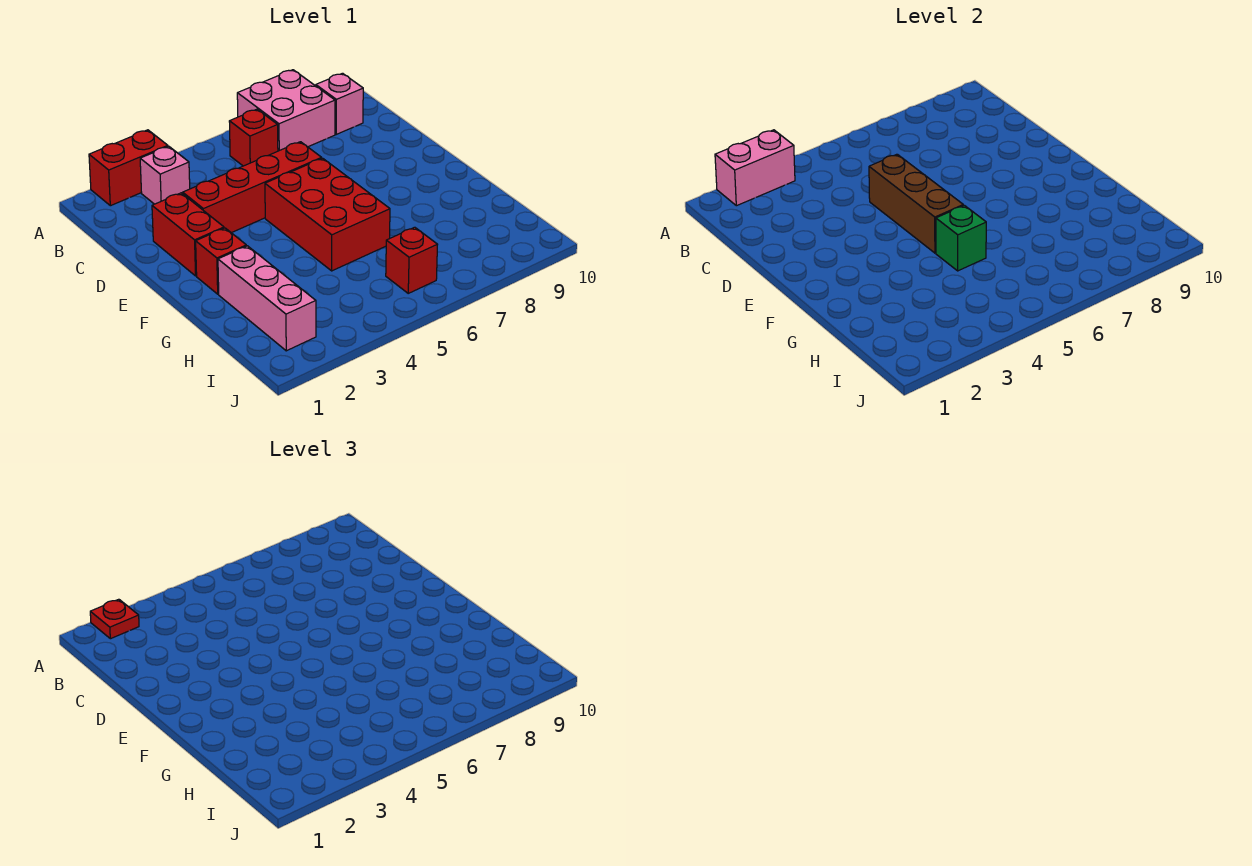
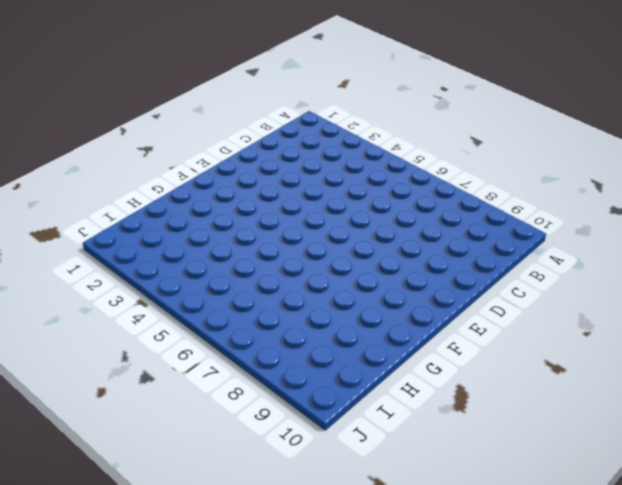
none -> red 1x2 brick [89,130,168,206]
none -> pink 2x2 brick [237,70,335,151]
none -> pink 1x1 brick [140,146,190,204]

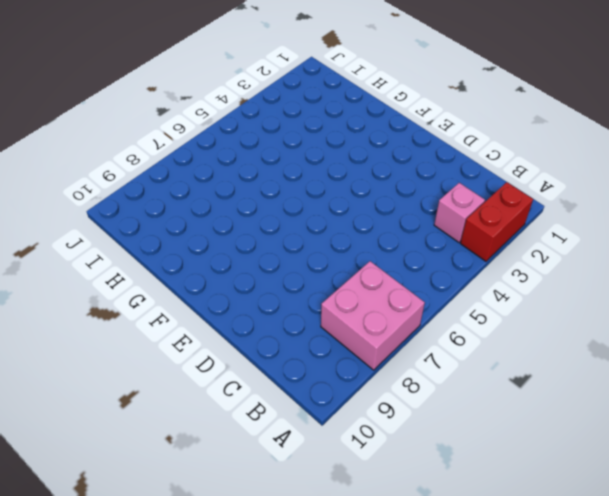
none -> red 1x1 brick [229,109,278,166]
none -> pink 1x1 brick [316,73,363,134]
none -> red 1x2 brick [152,193,224,276]

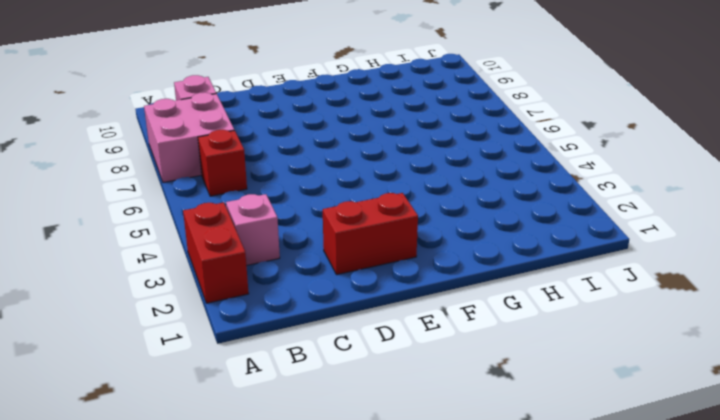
none -> red 1x4 brick [183,142,322,233]
none -> red 2x3 brick [265,158,390,271]
none -> red 1x1 brick [196,228,246,294]

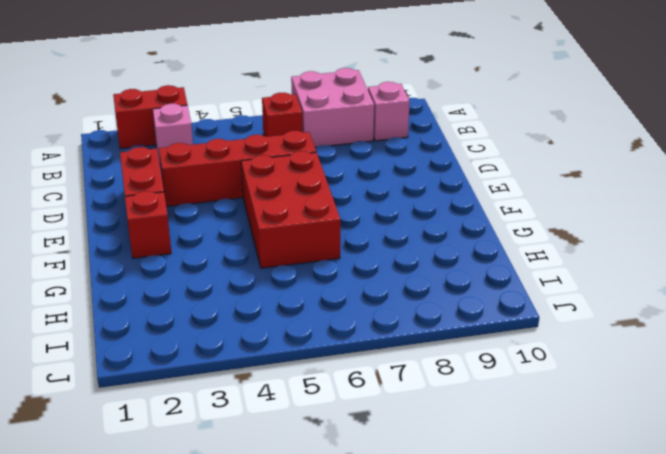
none -> pink 1x3 brick [218,246,316,351]
none -> red 1x1 brick [386,227,438,293]
none -> pink 1x2 brick [715,130,795,206]

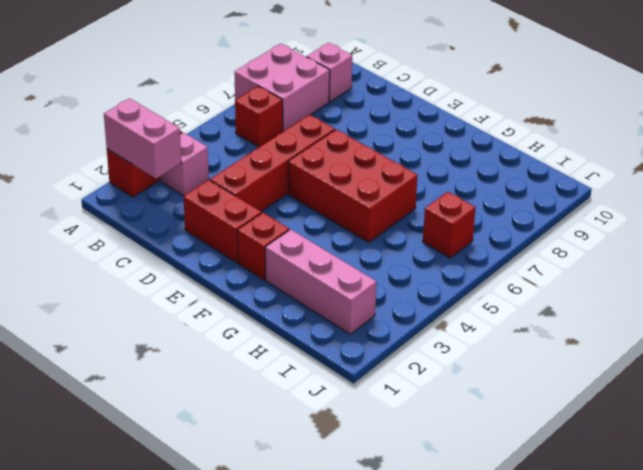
pink 1x2 brick [104,98,181,179] -> pink 1x2 brick turned to [715,130,795,206]
none -> brown 1x3 brick [869,154,963,253]
none -> green 1x1 brick [936,205,986,271]
none -> red 1x1 plate [90,599,139,639]

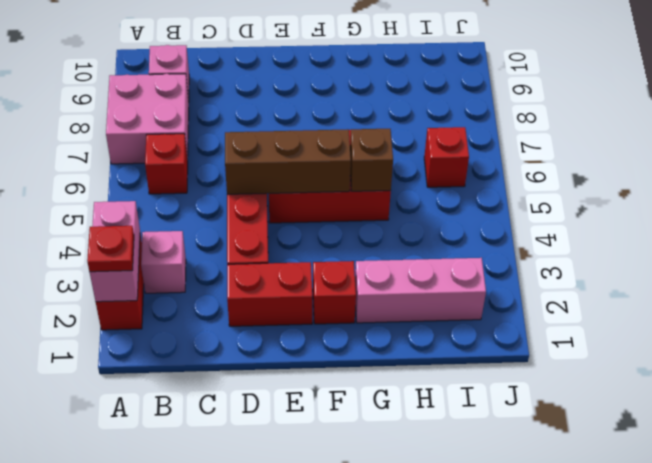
brown 1x1 brick [350,129,393,191] -> green 1x1 brick [936,205,986,271]

